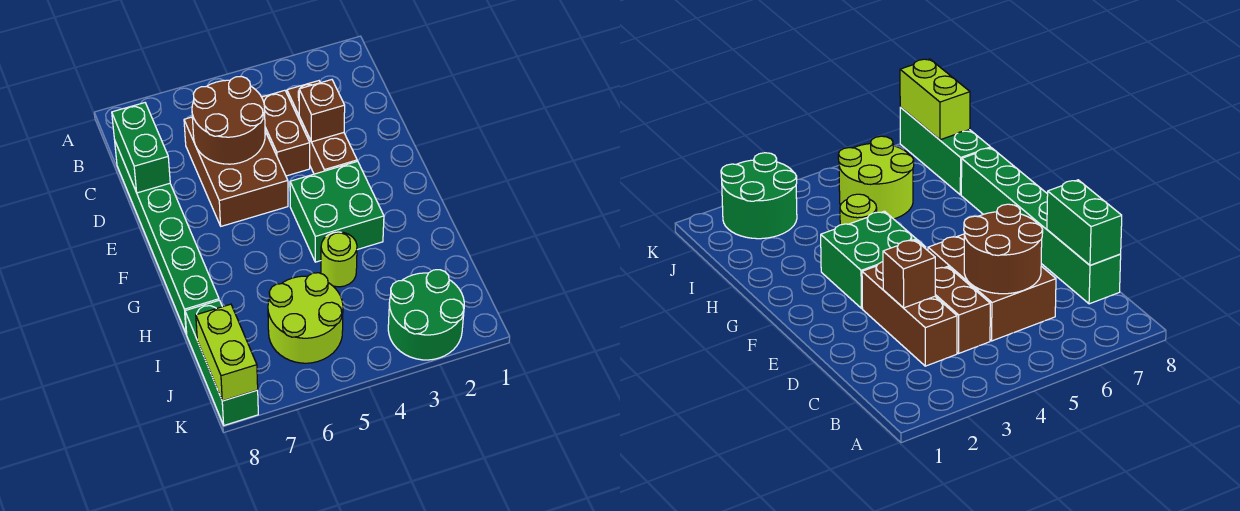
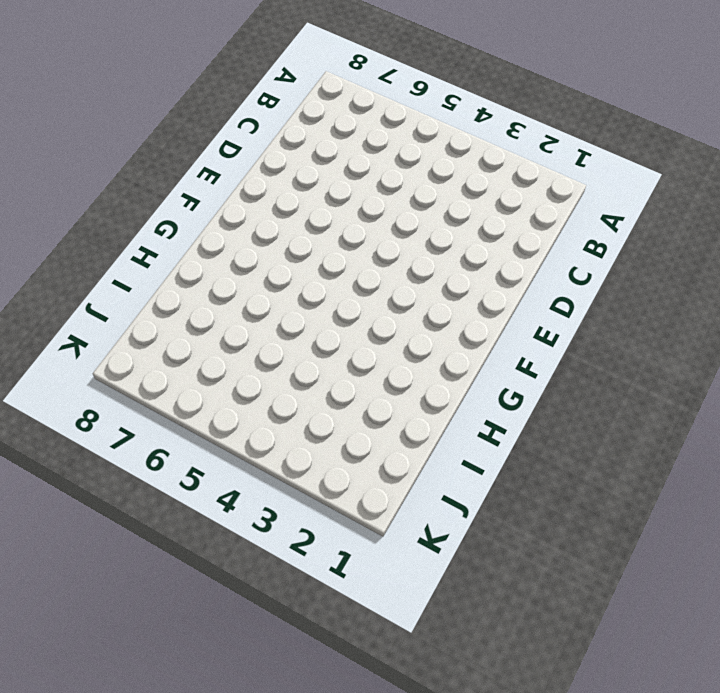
none -> brown 1x3 brick [287,81,357,174]
none -> brown 1x2 brick [262,90,310,176]
none -> brown 2x3 brick [184,117,288,226]

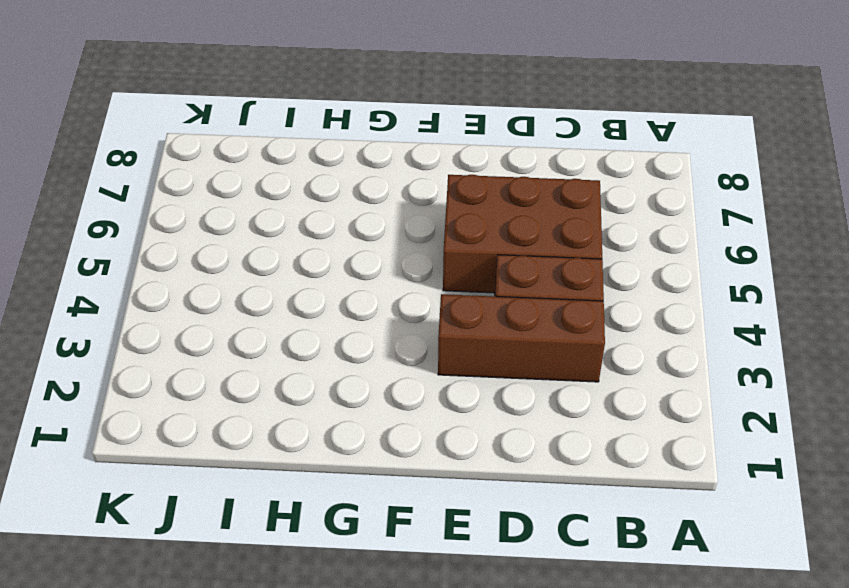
none -> green 1x6 brick [115,142,219,334]
none -> green 2x2 brick [290,161,384,262]
none -> lime 1x1 round brick [321,232,357,287]

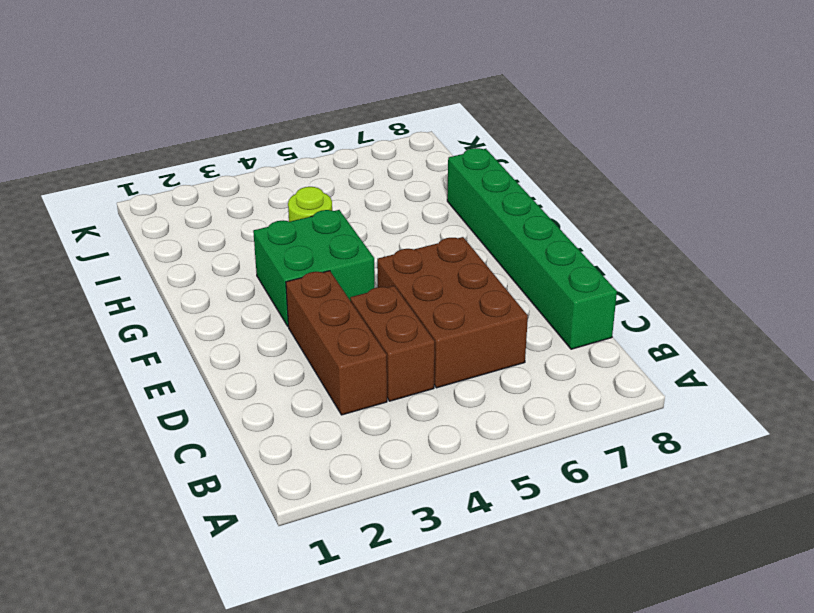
none -> lime 2x2 round brick [268,273,343,363]
none -> green 1x3 brick [185,300,258,425]
none -> green 2x2 round brick [388,270,464,360]

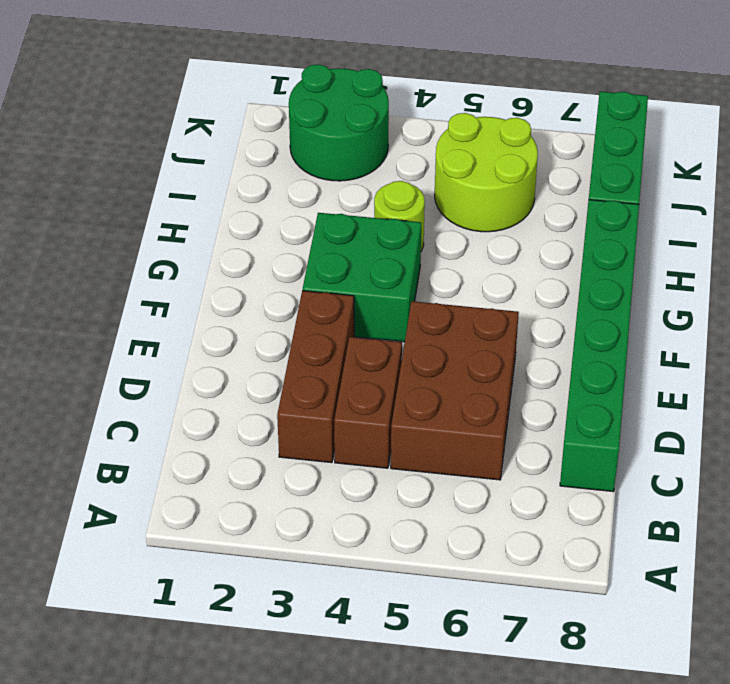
none -> brown 2x2 round brick [192,76,265,164]
none -> green 1x2 brick [112,103,170,193]
none -> brown 1x1 brick [299,80,345,142]

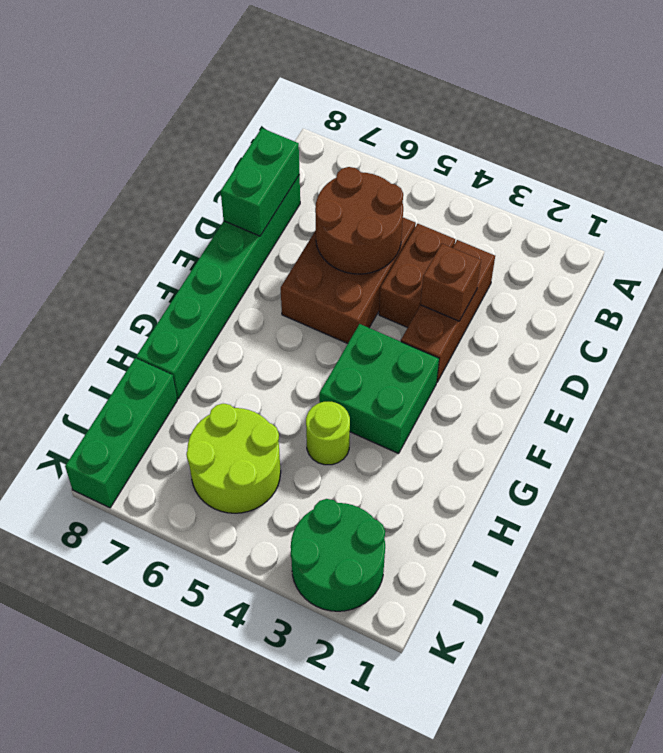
none -> lime 1x2 brick [196,304,258,401]

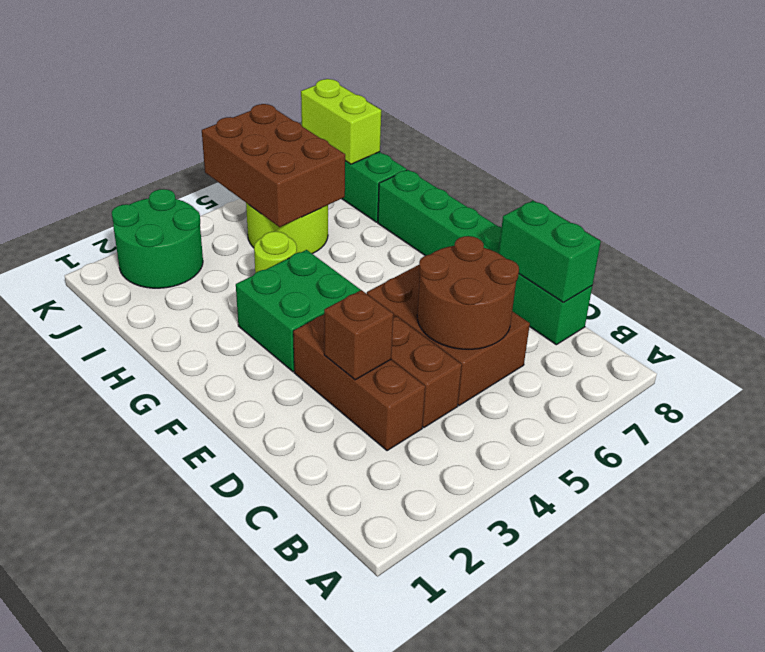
brown 2x3 brick [202,104,345,227] -> none

